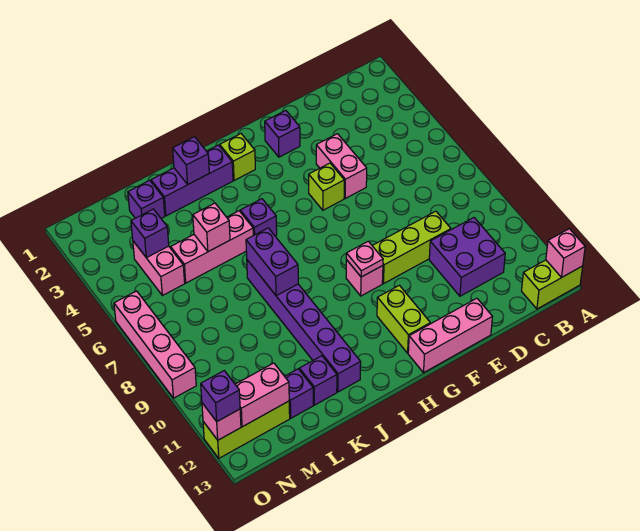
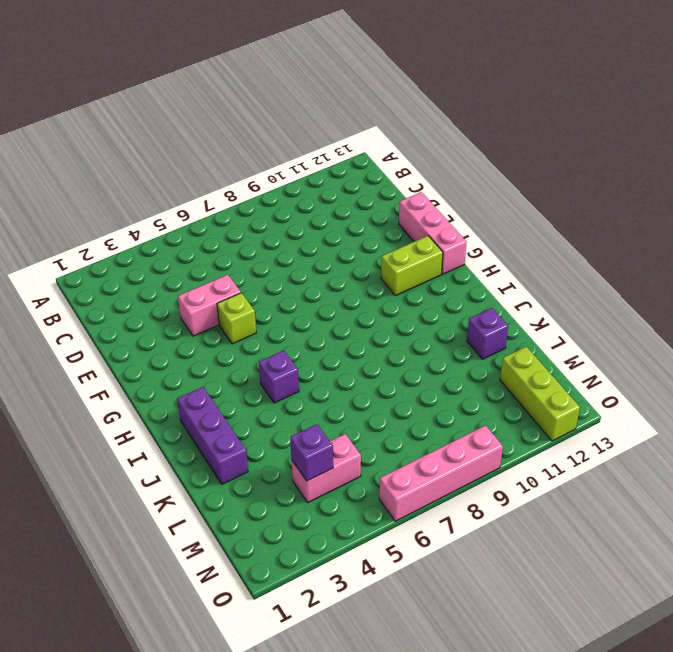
none -> lime 1x2 brick [522,260,583,309]
none -> purple 2x2 brick [429,218,505,296]
none -> lime 1x3 brick [372,211,451,284]

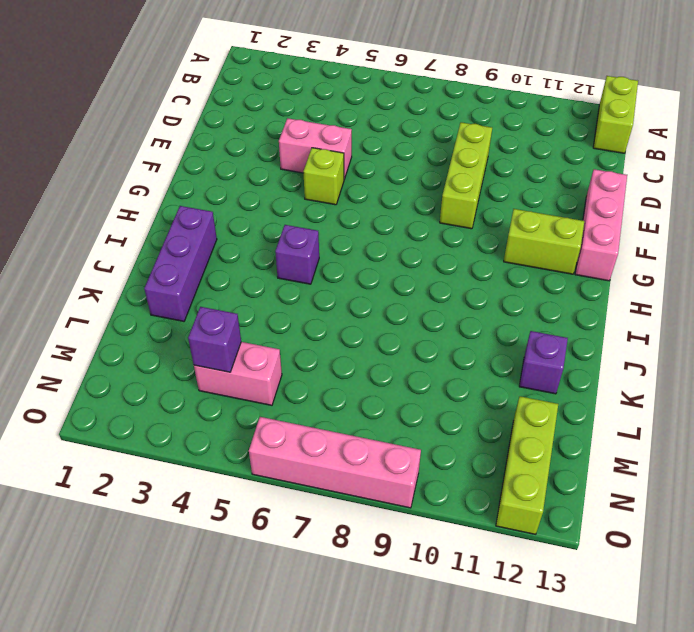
none -> purple 2x2 brick [429,218,505,296]
none -> purple 1x1 brick [265,111,300,157]
none -> pink 1x1 brick [346,260,383,296]

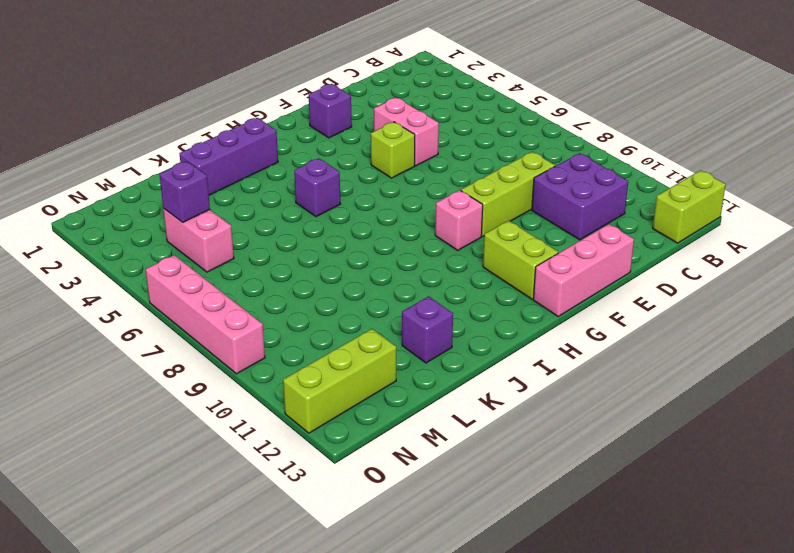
none -> lime 1x1 brick [220,134,255,180]
none -> pink 1x3 brick [171,211,253,283]
none -> purple 1x6 brick [247,260,361,392]

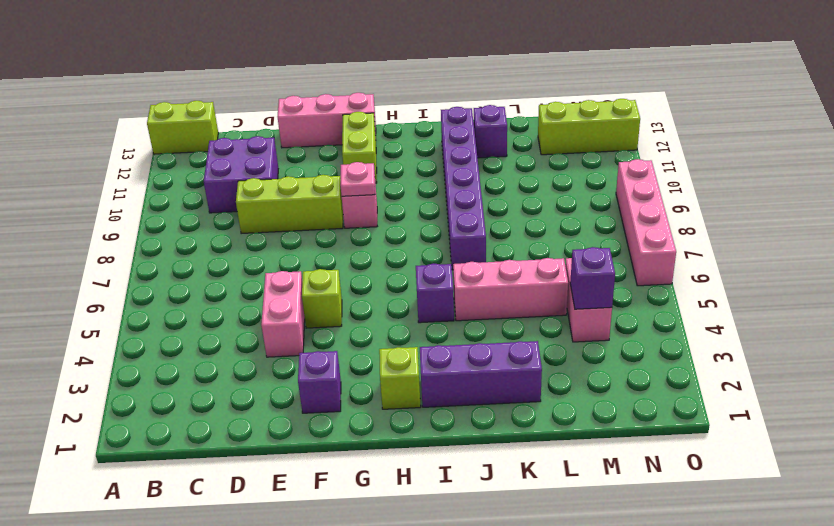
none -> purple 1x1 brick [128,180,165,218]
none -> purple 1x1 brick [285,369,313,418]
none -> pink 1x1 brick [546,229,585,277]

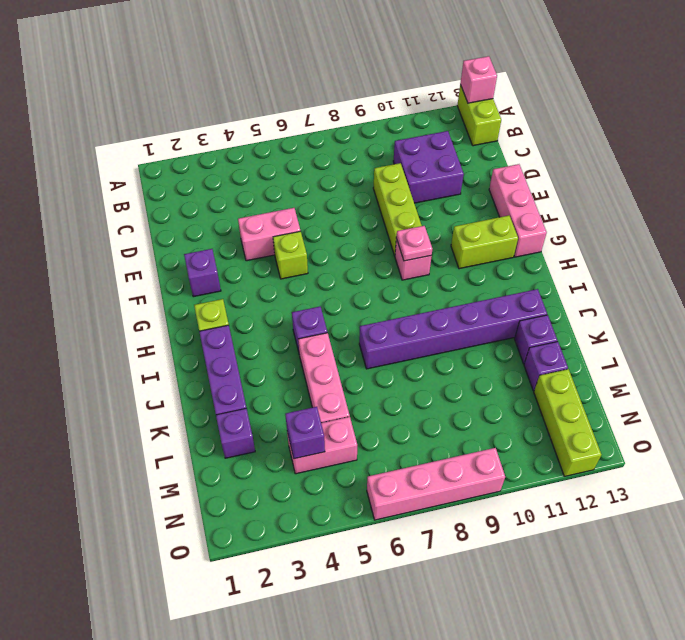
none -> purple 1x1 brick [173,137,209,185]
none -> purple 1x2 brick [246,228,298,296]
none -> pink 1x1 brick [193,203,230,252]

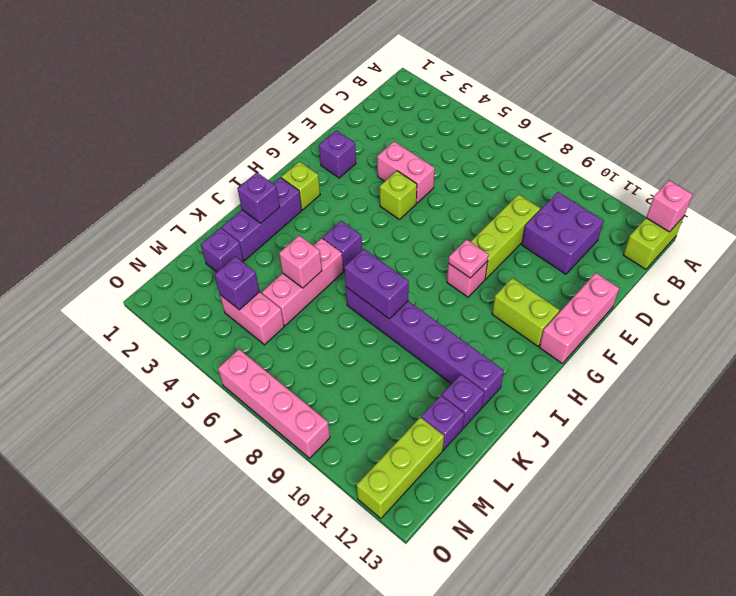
none -> pink 1x2 brick [235,363,289,427]
none -> pink 1x1 brick [202,403,241,440]
none -> purple 1x1 brick [201,371,240,421]

